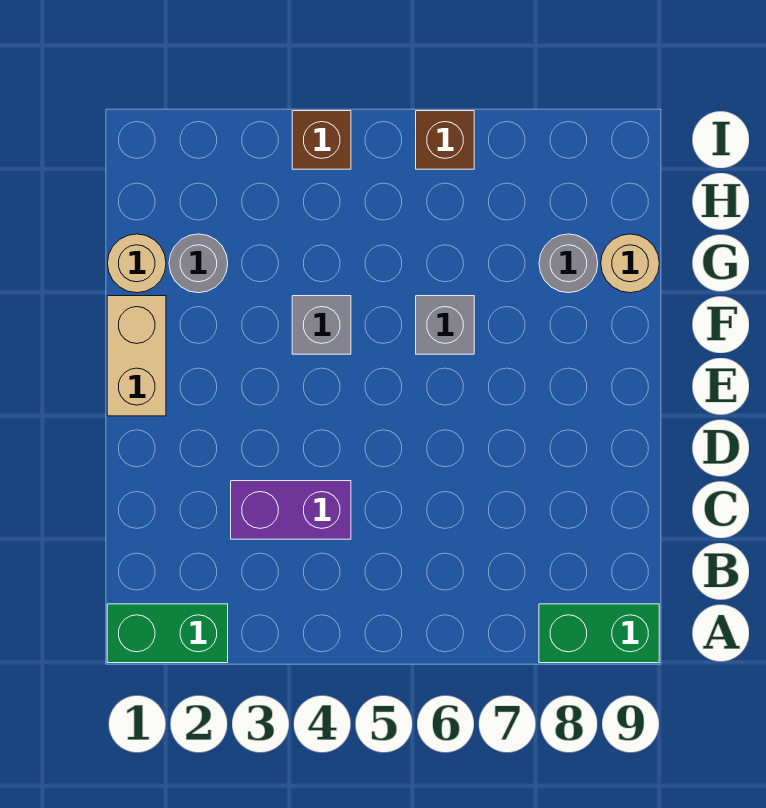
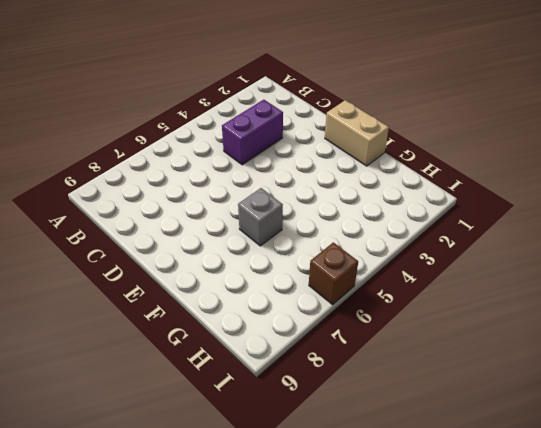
none -> green 1x2 brick [107,604,228,663]
none -> green 1x2 brick [539,604,659,663]
none -> grey 1x1 brick [292,296,351,354]

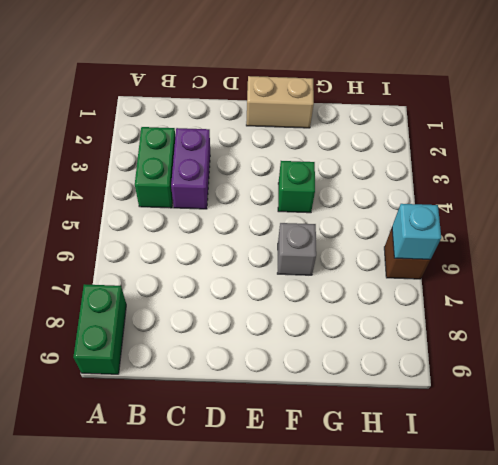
green 1x2 brick [135,127,175,208] -> green 1x2 brick moved to [107,604,228,663]
green 1x1 brick [278,161,315,213] -> grey 1x1 brick [292,296,351,354]
cyan 1x1 brick [392,204,441,259] -> none
none -> tan 1x1 round brick [107,234,166,293]
none -> grey 1x1 round brick [169,234,228,293]
none -> grey 1x1 round brick [539,234,598,293]

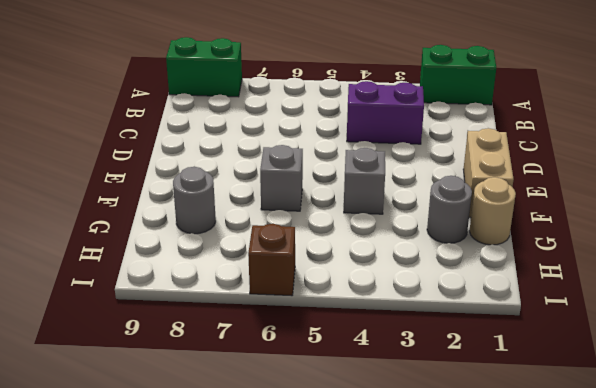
none -> tan 1x1 round brick [601,234,659,293]
none -> brown 1x1 brick [292,111,351,169]

